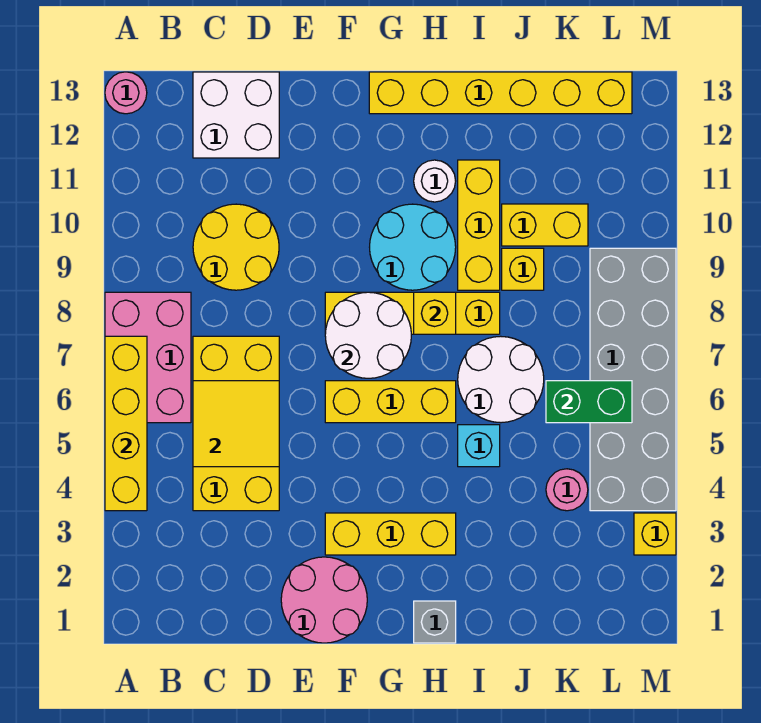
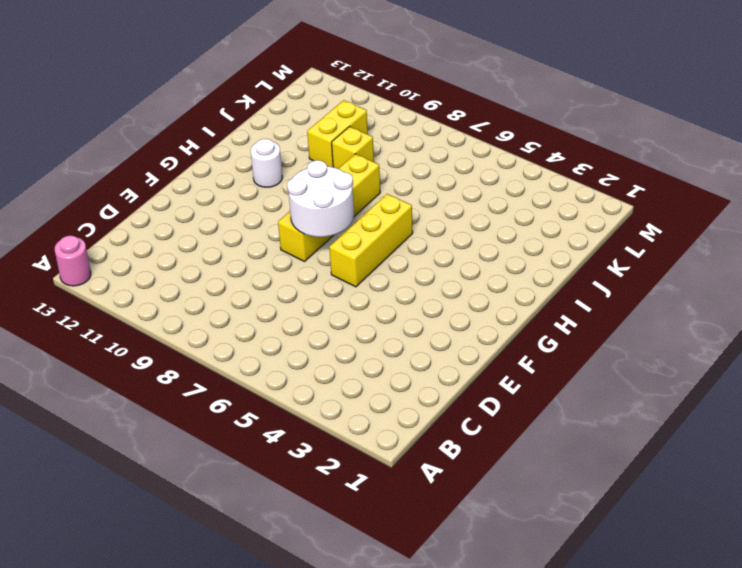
none -> pink 2x3 brick [105,292,191,423]
none -> yellow 2x4 brick [193,336,279,511]
none -> yellow 2x2 round brick [193,204,279,290]

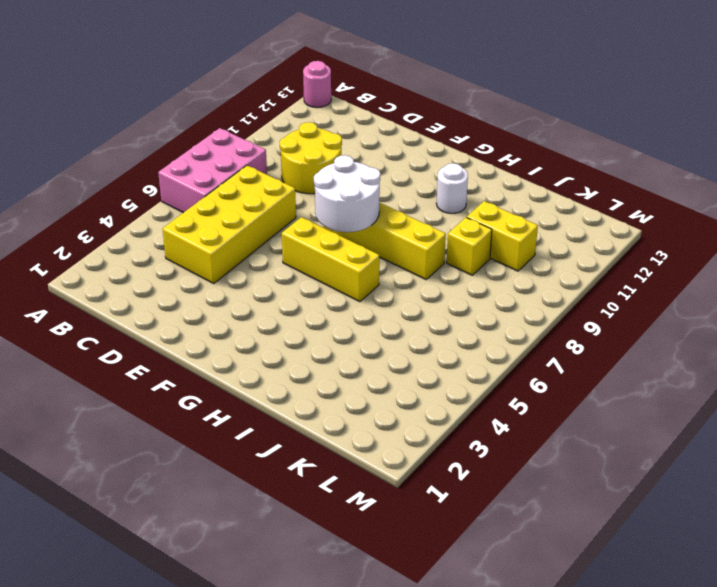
none -> white 2x2 brick [193,72,279,158]
none -> pink 2x2 round brick [281,557,367,643]
none -> yellow 1x3 brick [325,513,456,555]

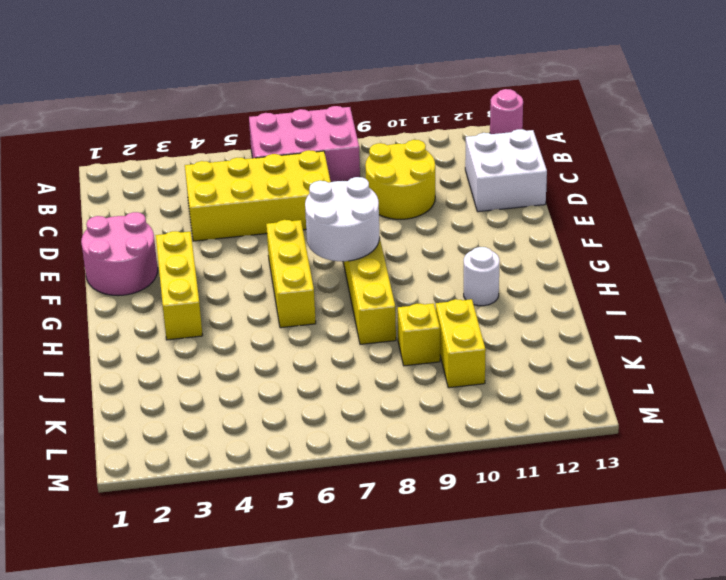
none -> cyan 2x2 round brick [370,204,456,290]
none -> yellow 1x6 brick [369,72,632,114]
none -> grey 1x1 brick [414,601,456,643]

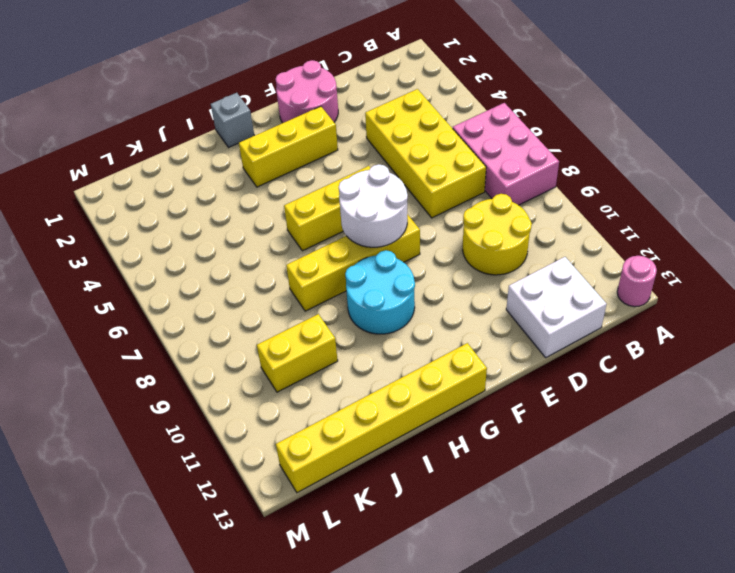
none -> white 1x1 round brick [414,160,456,202]
none -> cyan 1x1 brick [458,425,500,467]
none -> white 2x2 round brick [458,336,544,423]

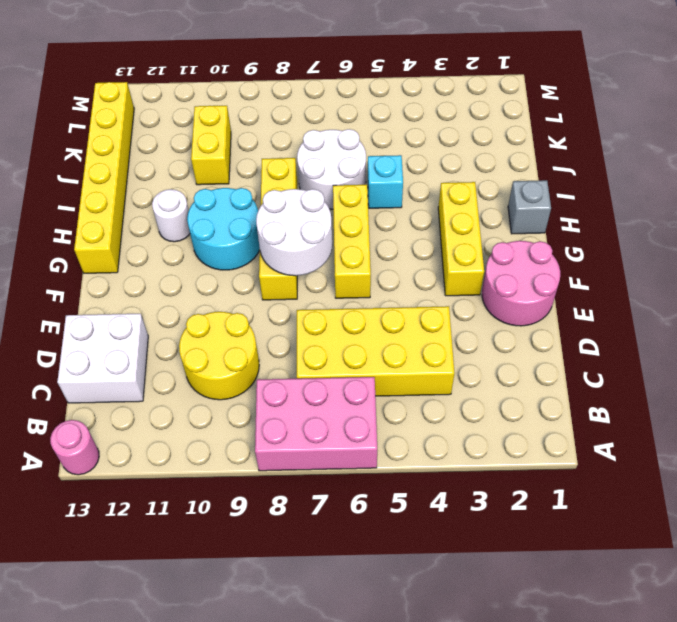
none -> yellow 1x3 brick [458,160,500,290]
none -> yellow 1x1 brick [502,248,544,290]
none -> pink 1x1 round brick [546,469,588,511]

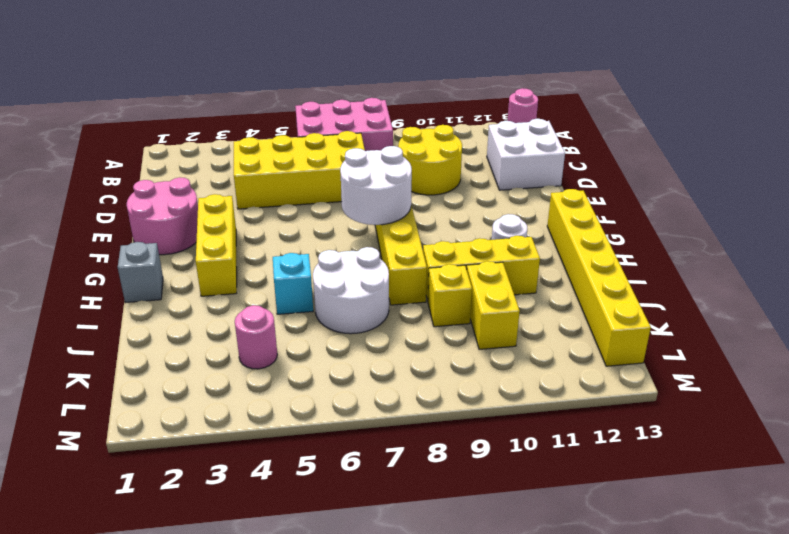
none -> yellow 1x3 brick [325,381,456,423]
none -> cyan 2x2 round brick [370,204,456,290]
none -> grey 2x6 brick [590,248,676,511]

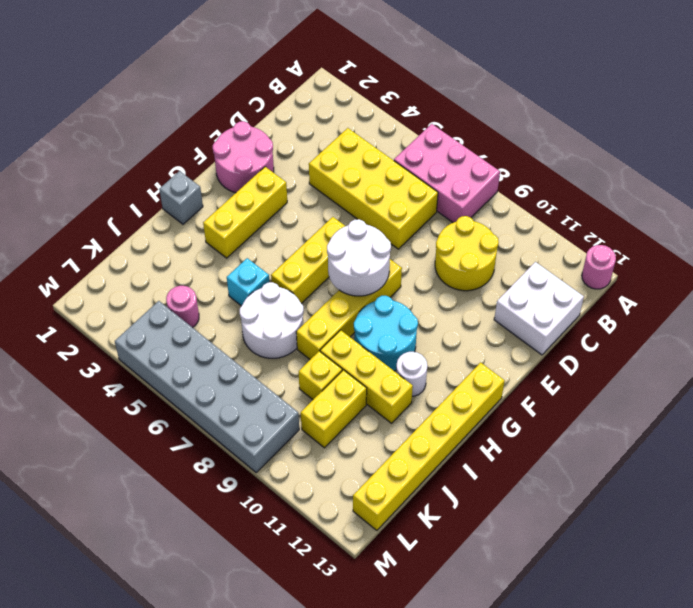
none -> yellow 1x1 brick [634,513,676,555]
none -> yellow 1x4 brick [105,336,147,511]
none -> yellow 2x2 tile [193,381,279,467]

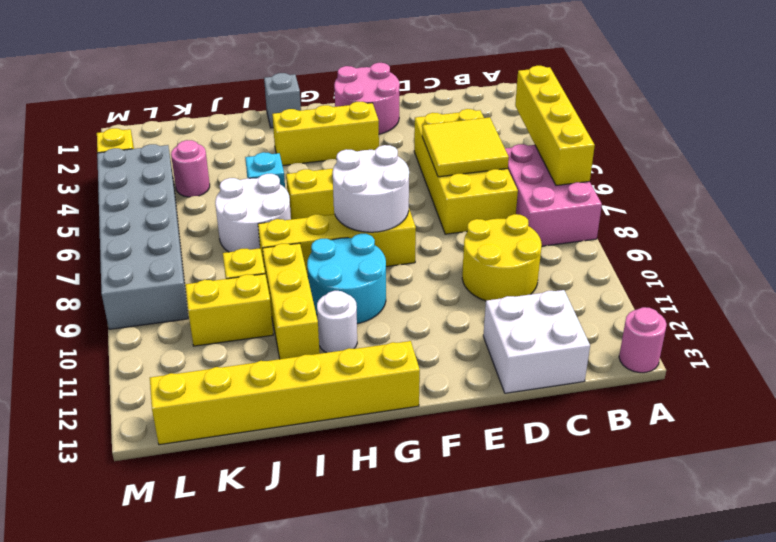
none -> yellow 1x1 brick [414,292,456,334]
none -> green 1x2 brick [546,381,632,423]

